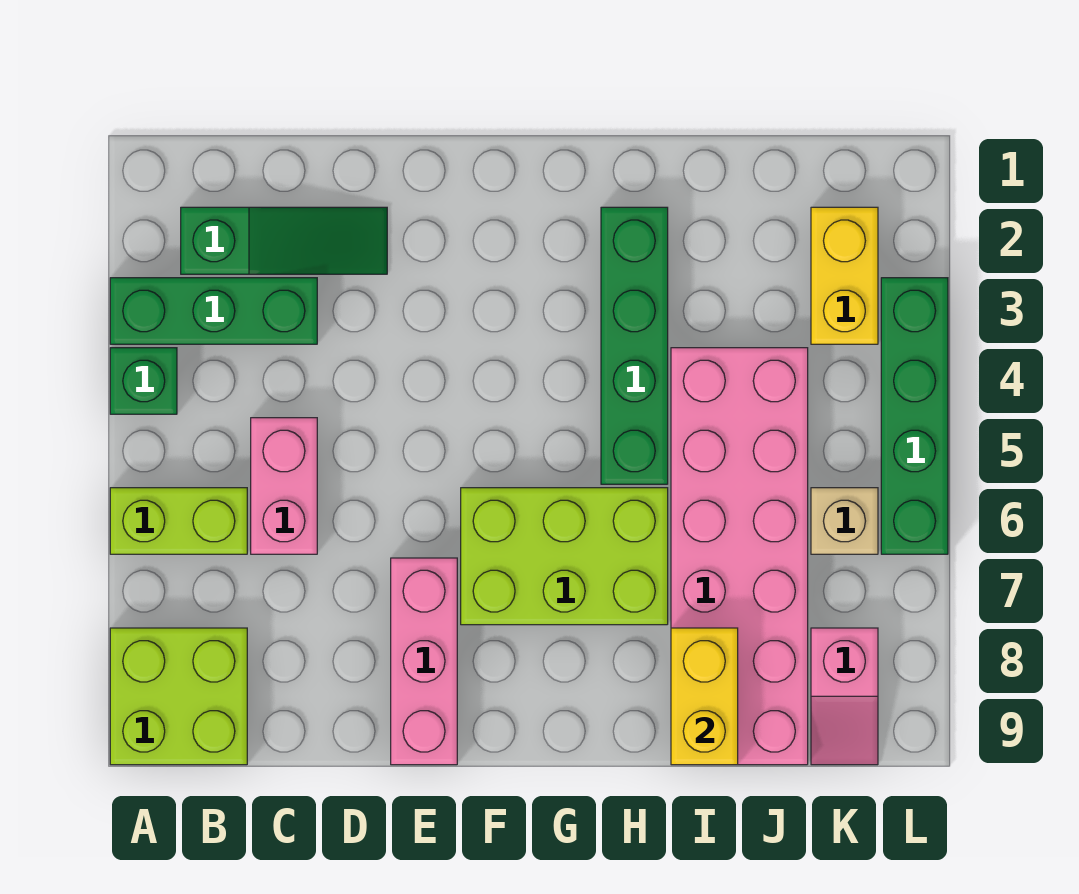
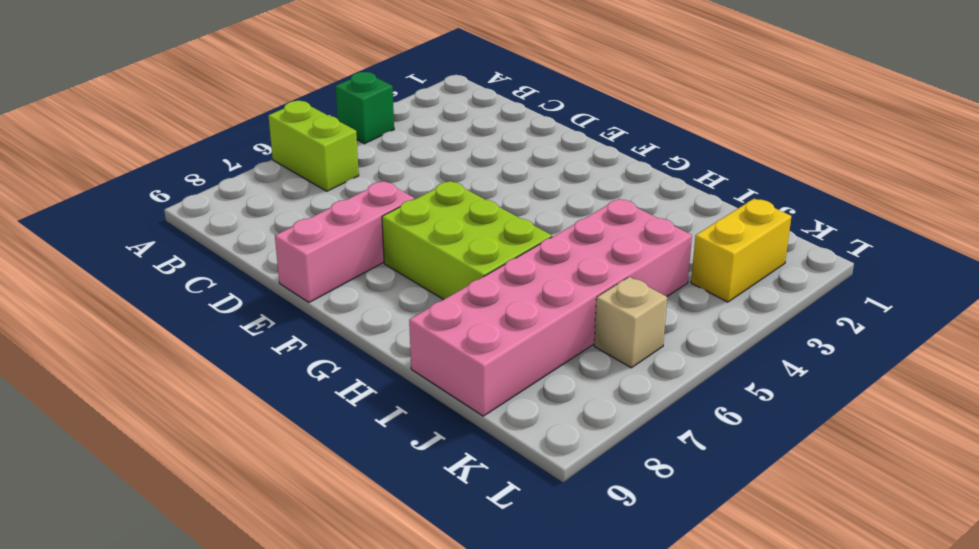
none -> green 1x3 brick [110,278,317,344]
none -> lime 2x2 brick [110,628,247,765]
none -> green 1x3 slope [181,207,387,274]

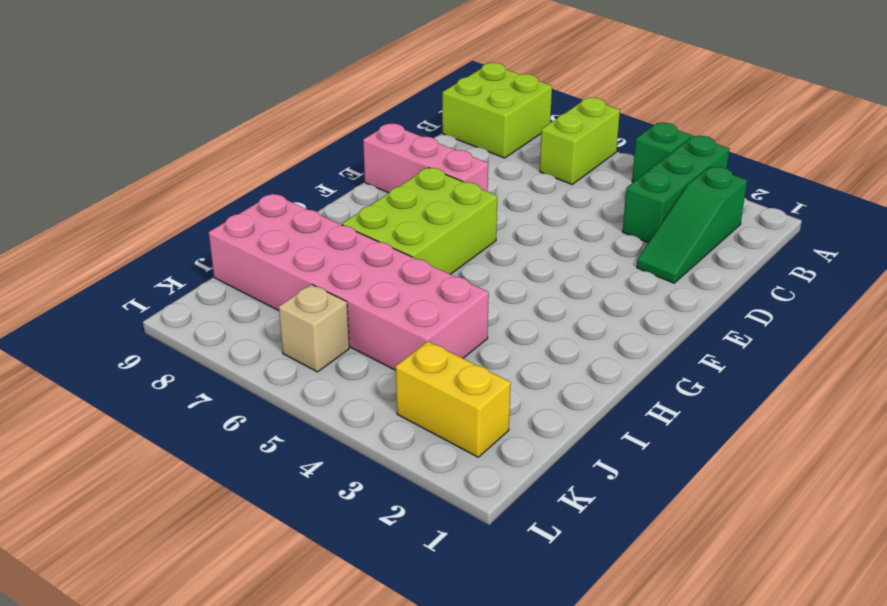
none -> pink 1x2 brick [251,418,317,554]
none -> green 1x4 brick [601,207,668,484]
none -> pink 1x2 slope [811,628,878,765]

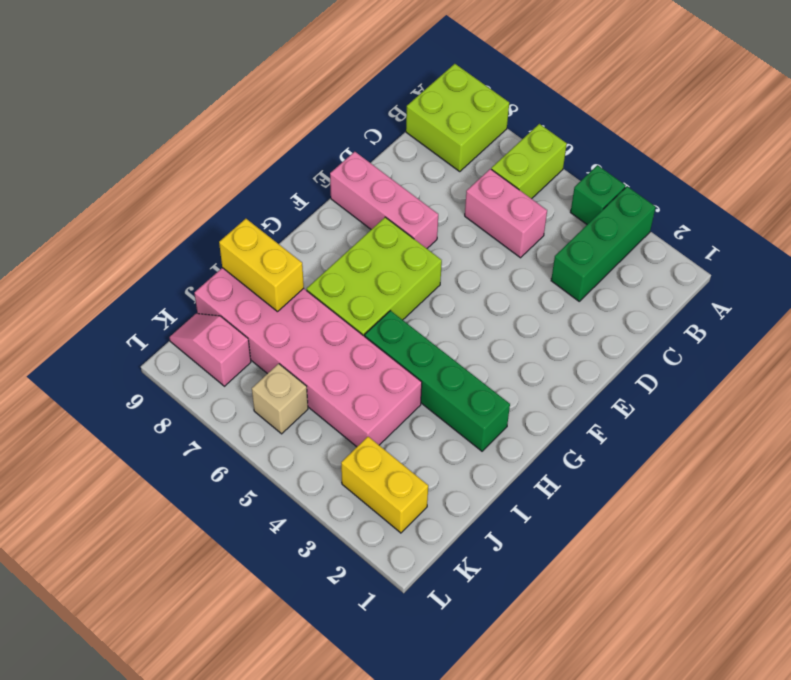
none -> green 1x3 slope [181,207,387,274]
none -> green 1x4 brick [881,278,948,554]

